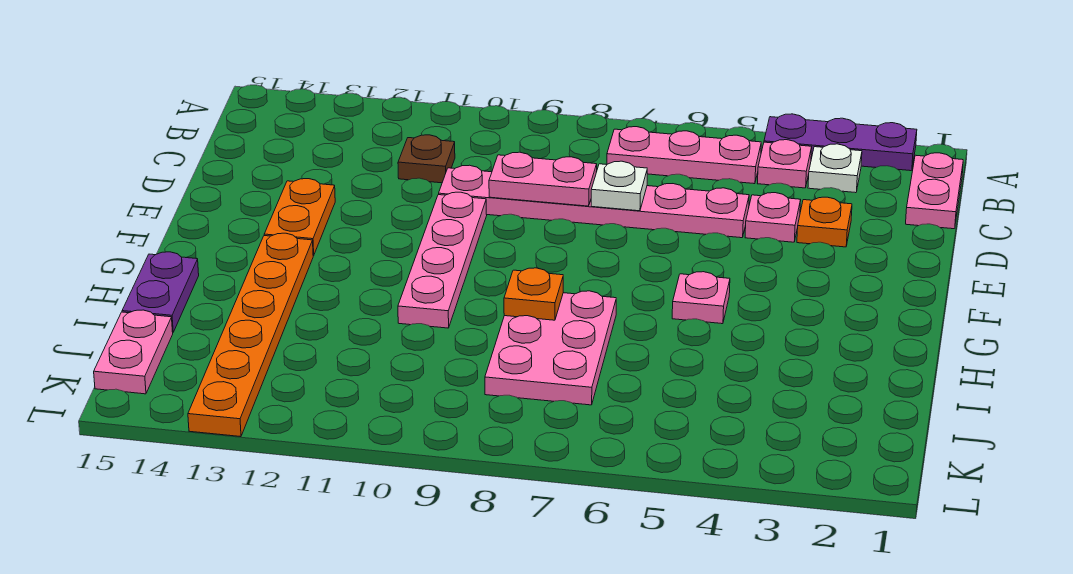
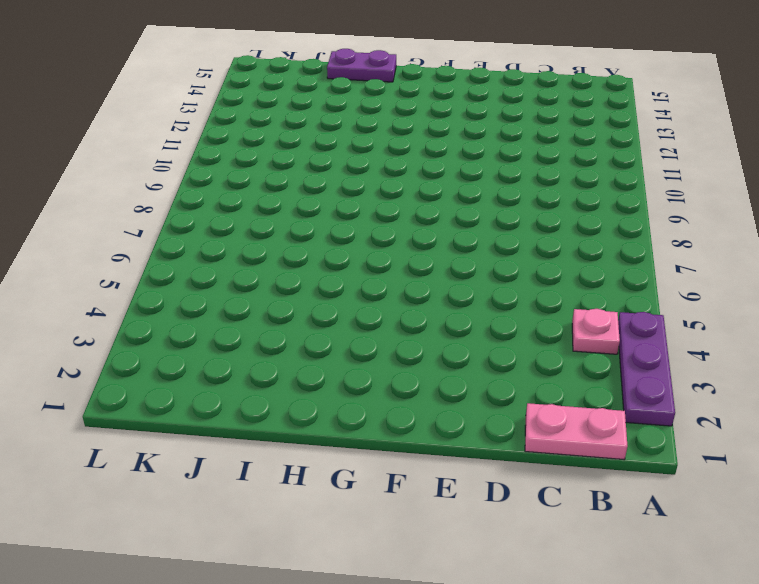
none -> white 1x1 plate [808,144,862,193]
none -> pink 1x3 plate [607,127,761,184]
none -> brown 1x1 plate [398,135,455,183]

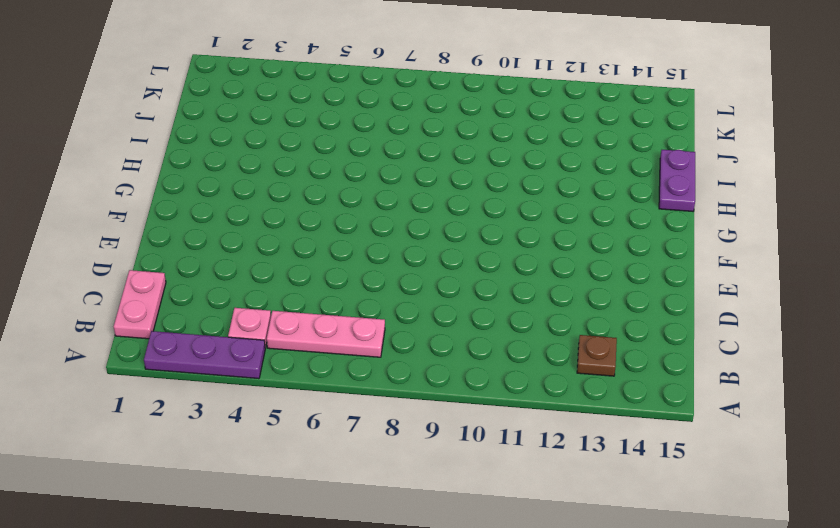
brown 1x1 plate [577,335,617,376] -> brown 1x1 plate moved to [398,135,455,183]
none -> white 1x1 plate [808,144,862,193]
none -> orange 1x1 plate [797,197,852,247]
none -> pink 1x1 plate [745,193,801,242]

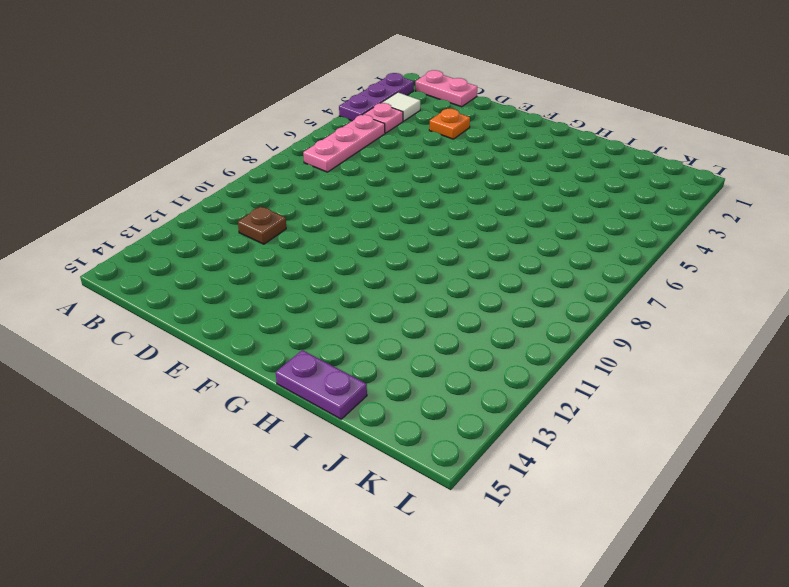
white 1x1 tile [382,92,420,121] -> white 1x1 plate [808,144,862,193]
none -> pink 1x1 plate [745,193,801,242]
none -> pink 1x6 plate [439,165,749,238]
none -> pink 1x4 plate [398,192,487,328]

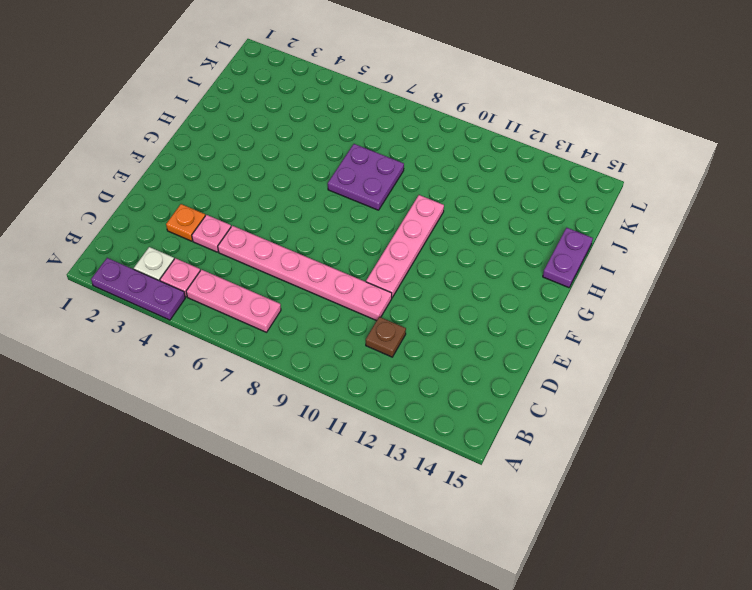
purple 2x2 plate [328,144,404,210] -> pink 2x3 plate [485,291,616,405]
none -> pink 1x2 plate [906,153,963,229]
none -> orange 1x2 plate [264,179,335,256]
none -> pink 1x1 plate [672,272,730,324]

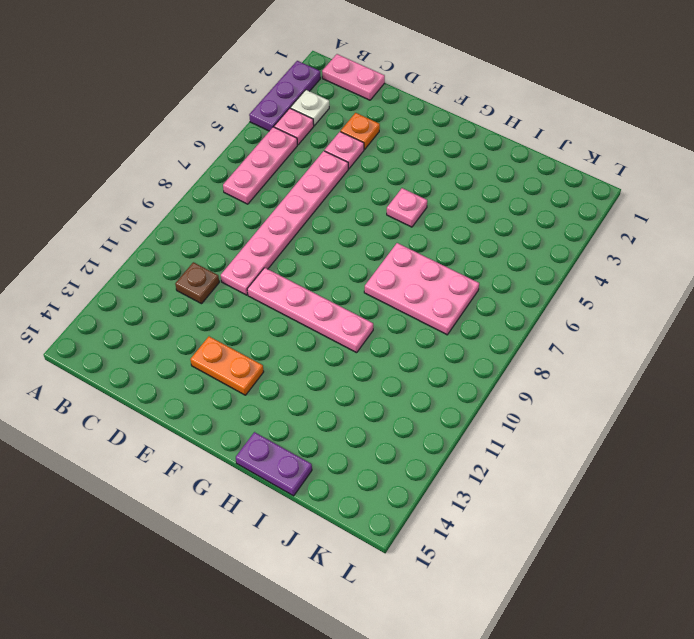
none -> orange 1x6 plate [188,233,313,437]
none -> pink 1x2 plate [94,310,173,394]
none -> white 1x1 plate [591,161,647,211]

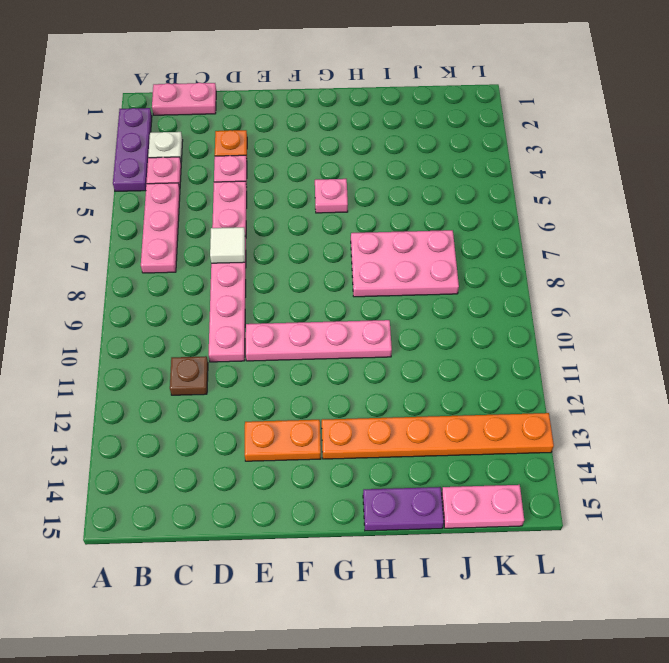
white 1x1 tile [210,227,245,263] -> white 1x1 plate [591,161,647,211]
none -> pink 1x2 plate [489,152,597,206]
none -> orange 1x1 plate [504,268,563,320]

